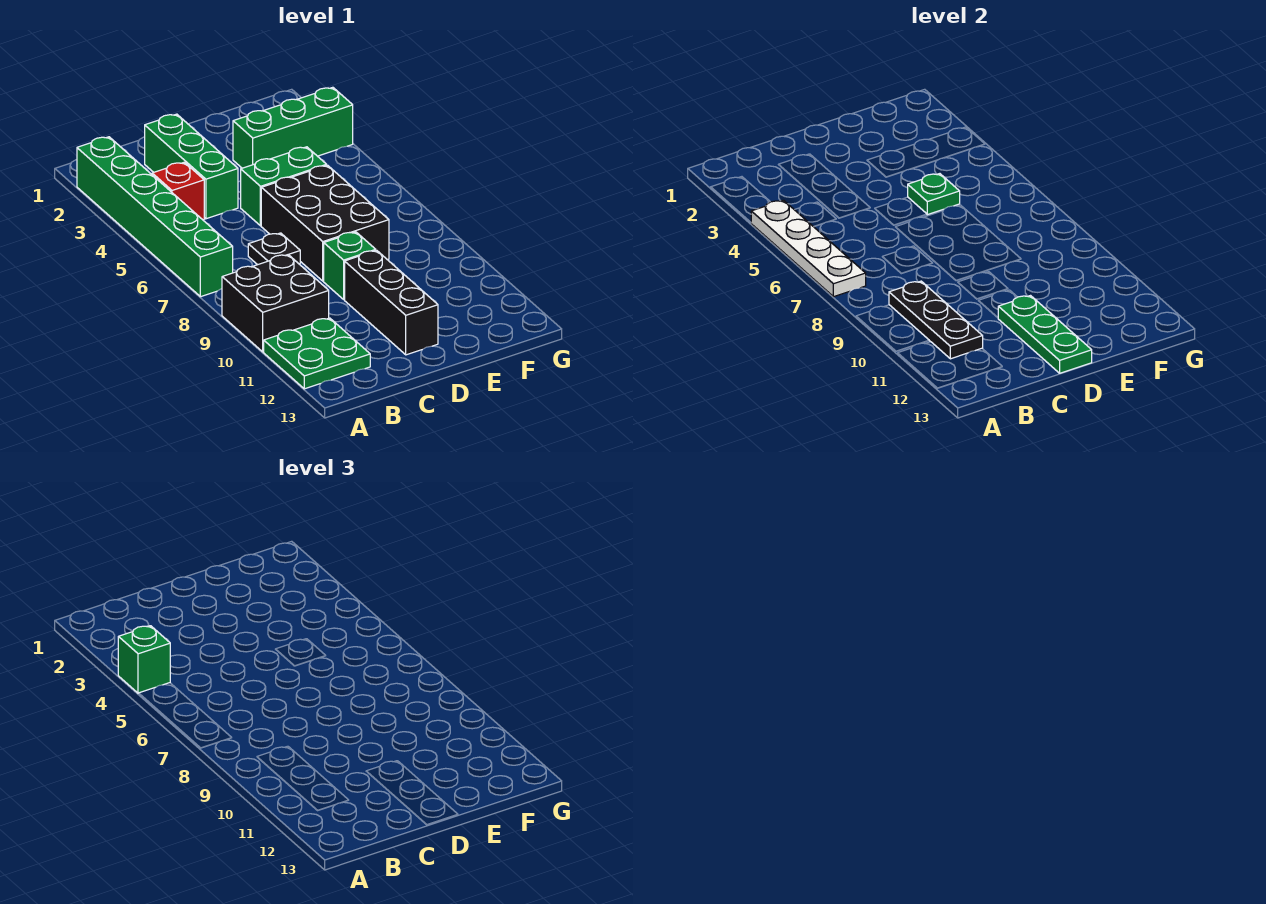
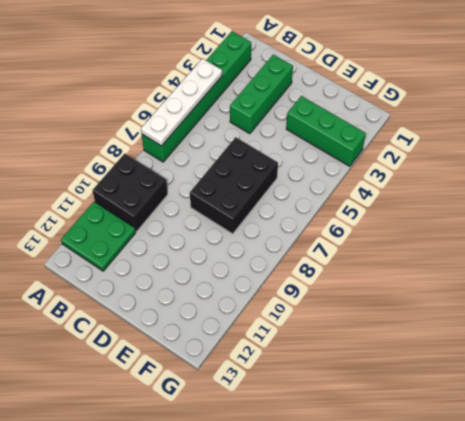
none -> red 1x1 brick [152,162,204,220]
none -> black 1x1 plate [248,233,300,265]
none -> green 1x2 brick [241,147,327,226]

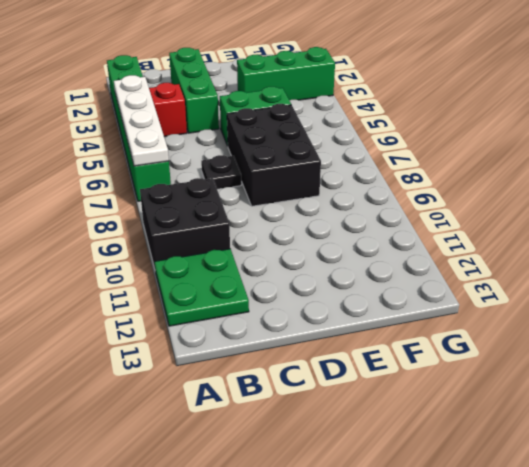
none -> green 1x1 brick [324,232,376,299]
none -> black 1x3 brick [345,250,438,355]
none -> black 1x3 plate [889,281,983,359]

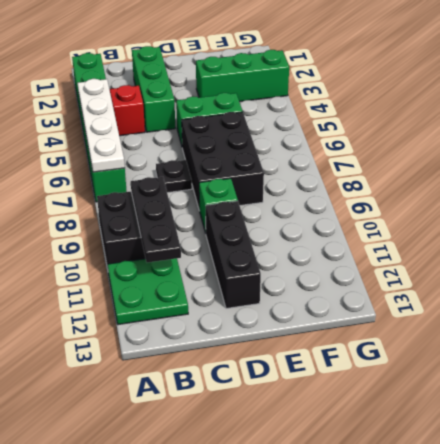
none -> green 1x3 plate [998,296,1092,373]
none -> green 1x1 plate [908,174,960,215]
none -> green 1x1 brick [118,626,170,693]

